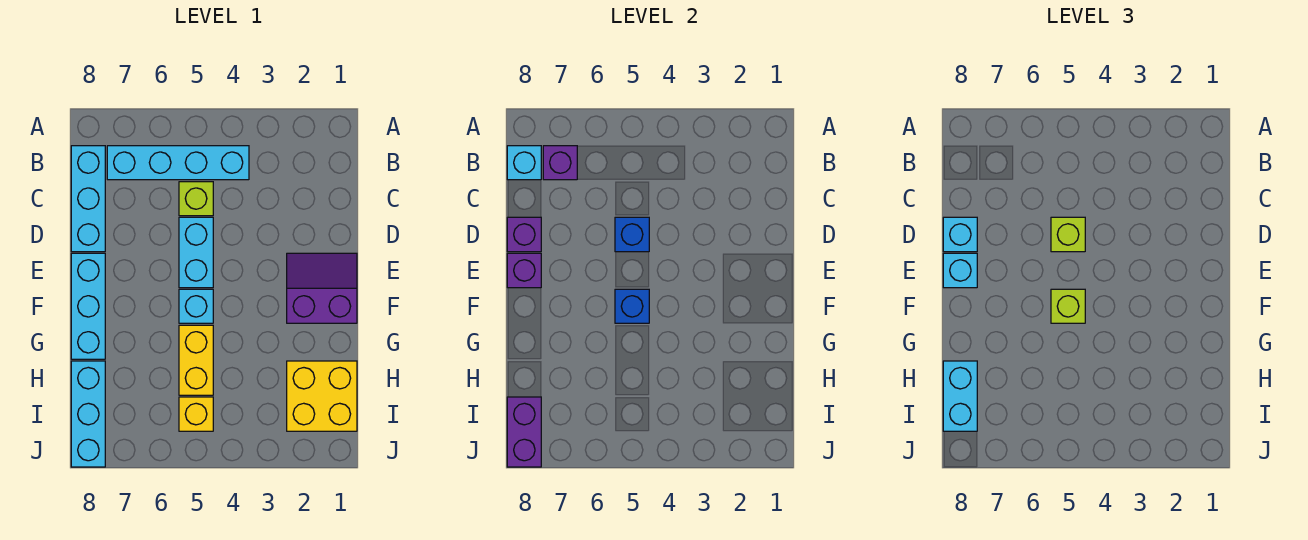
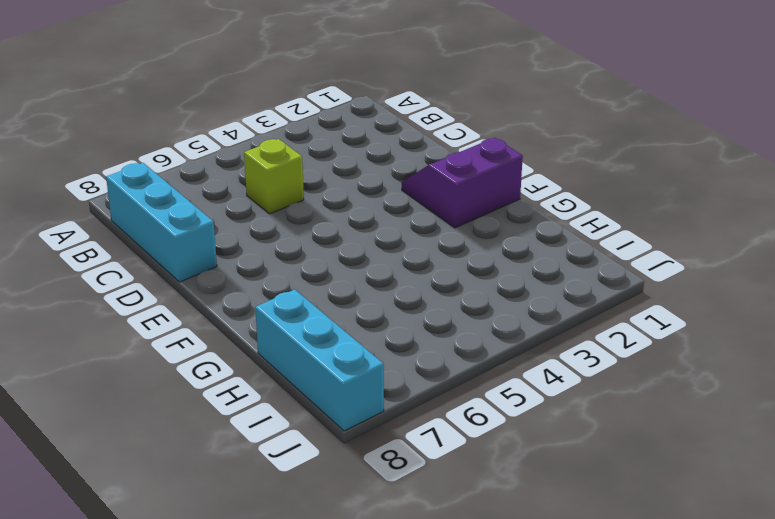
none -> cyan 1x4 brick [107,146,249,180]
none -> cyan 1x2 brick [179,217,213,288]
none -> cyan 1x3 brick [71,253,105,359]

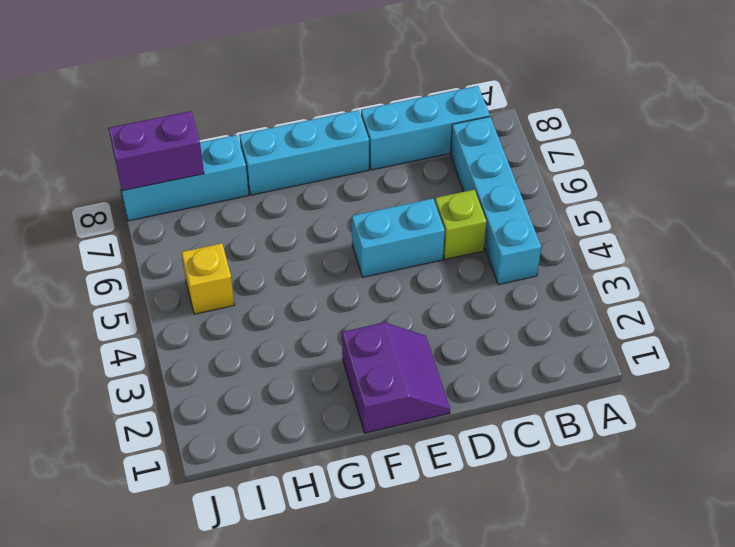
none -> cyan 1x1 brick [179,289,213,323]
none -> yellow 1x2 brick [179,325,213,395]
none -> yellow 2x2 brick [287,361,357,431]

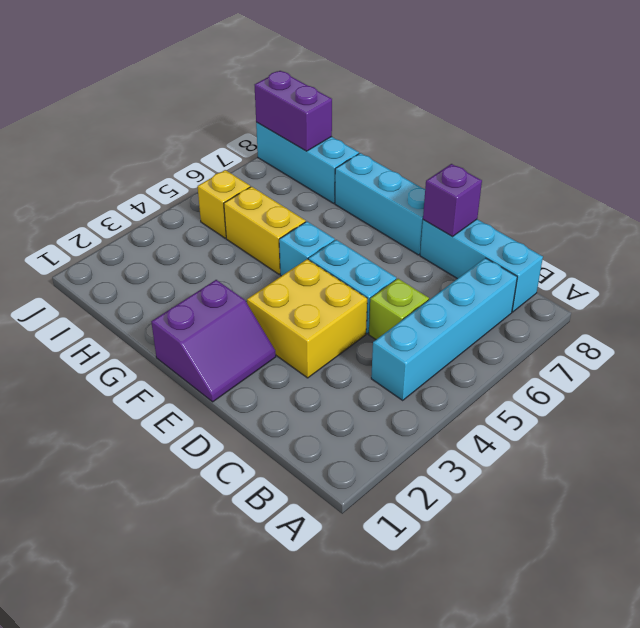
yellow 2x2 brick [247,259,367,378] -> yellow 2x2 brick moved to [287,361,357,431]
none -> purple 1x1 brick [543,146,577,180]
none -> cyan 1x1 brick [507,146,541,180]
none -> blue 1x1 brick [615,217,649,252]

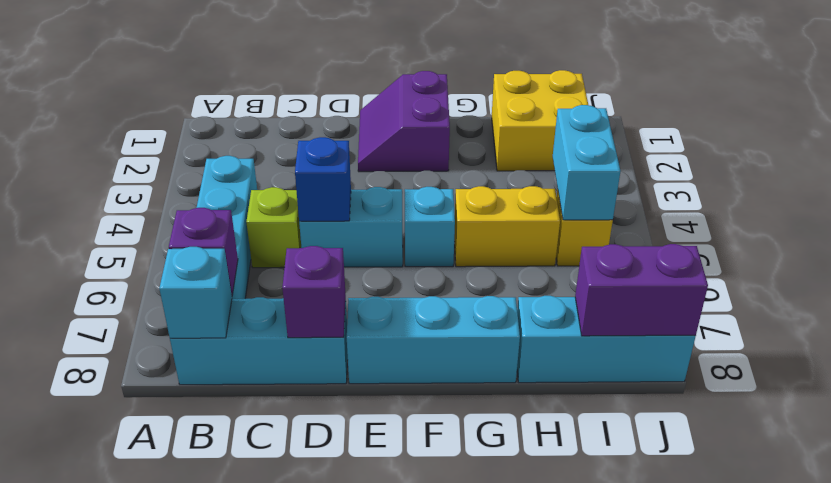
cyan 1x2 brick [553,105,621,220] -> cyan 1x2 brick turned to [943,361,977,431]
none -> purple 1x1 brick [507,253,541,288]
none -> blue 1x1 brick [615,289,649,323]
none -> lime 1x1 brick [1051,217,1085,252]

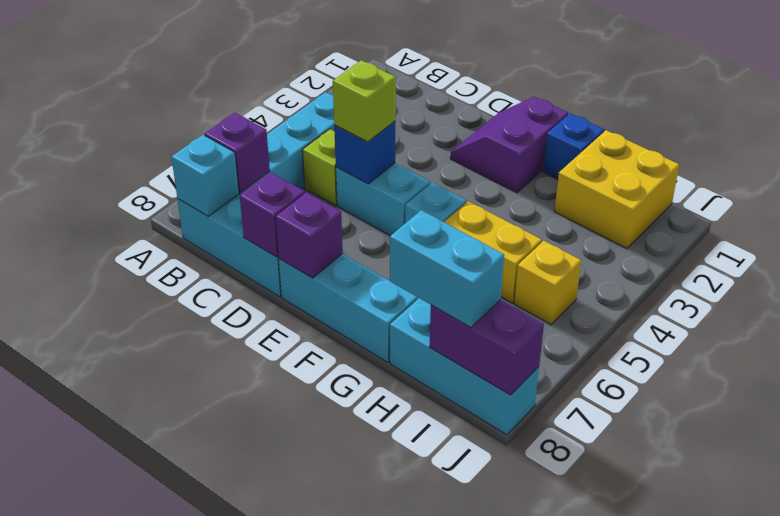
blue 1x1 brick [543,114,604,179] -> blue 1x1 brick moved to [615,289,649,323]
none -> cyan 1x1 brick [943,217,977,252]
none -> cyan 1x1 brick [943,253,977,288]
none -> lime 1x1 brick [1051,289,1085,323]

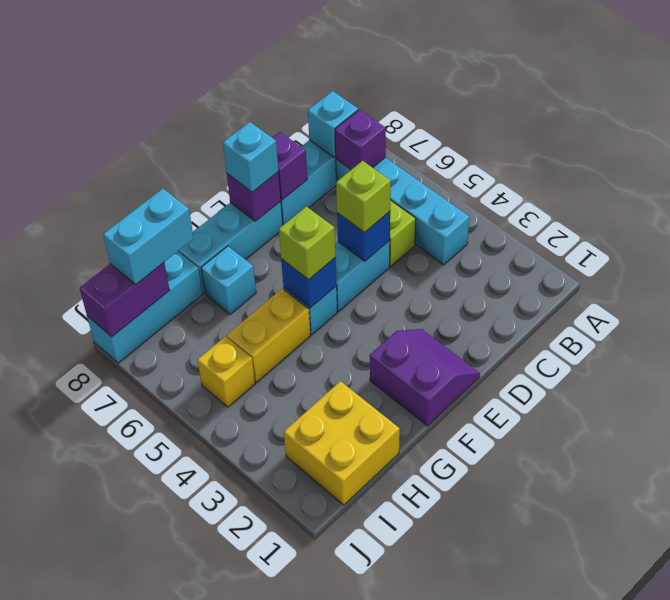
cyan 1x1 brick [201,246,256,314] -> cyan 1x1 brick moved to [943,217,977,252]

